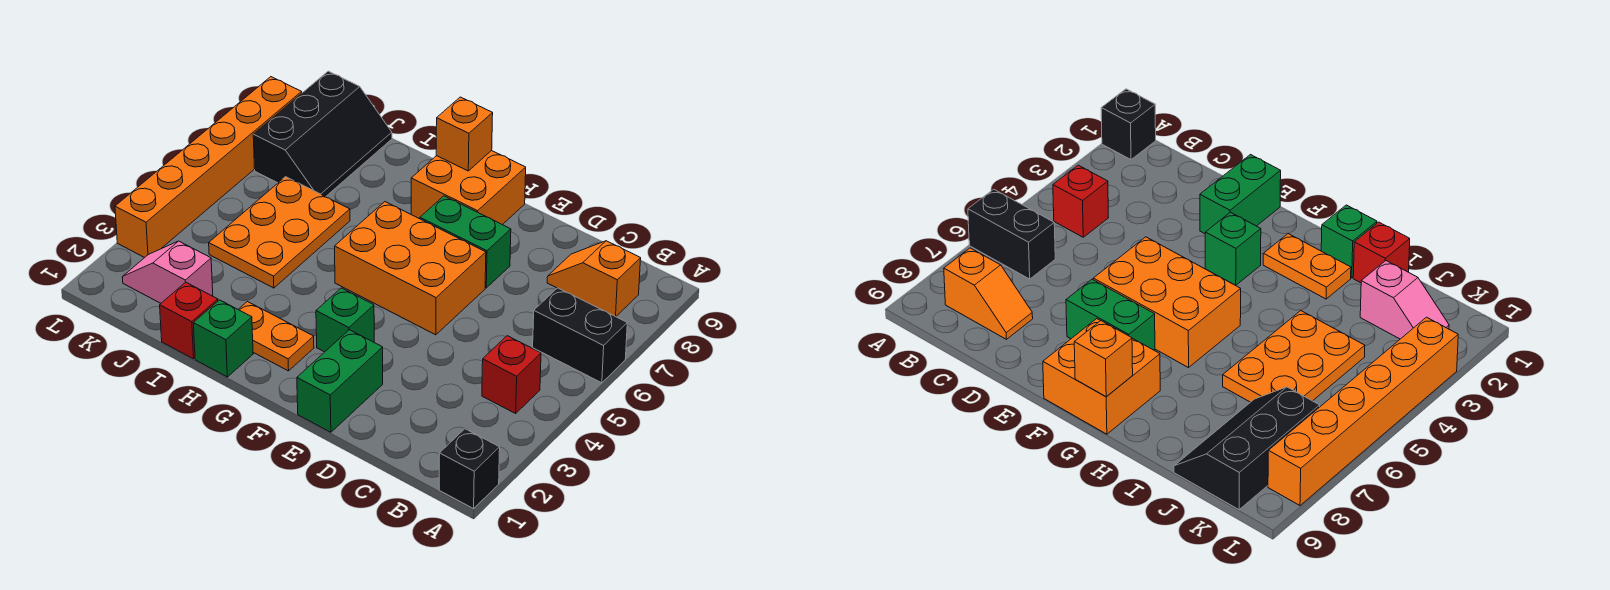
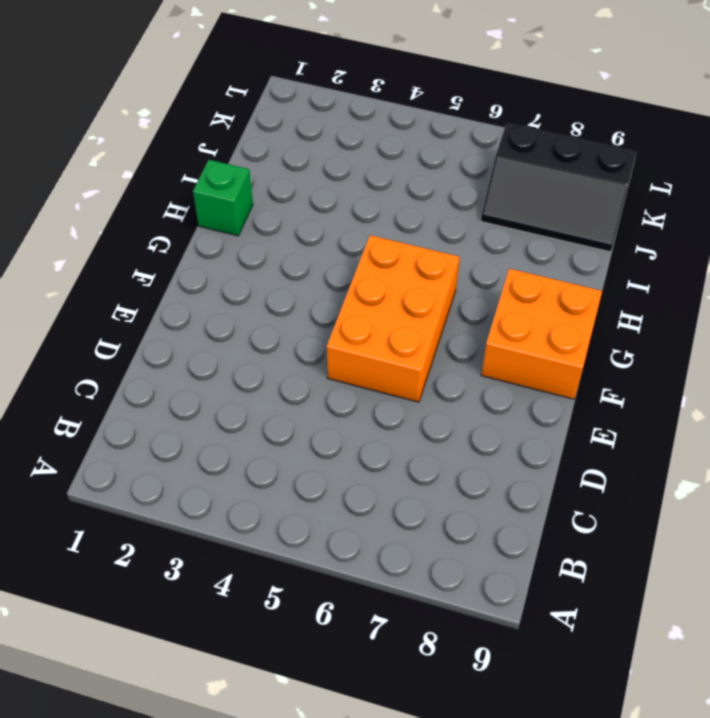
none -> black 1x1 brick [439,429,500,509]
none -> black 1x2 brick [533,288,627,383]
none -> red 1x1 brick [482,336,541,413]

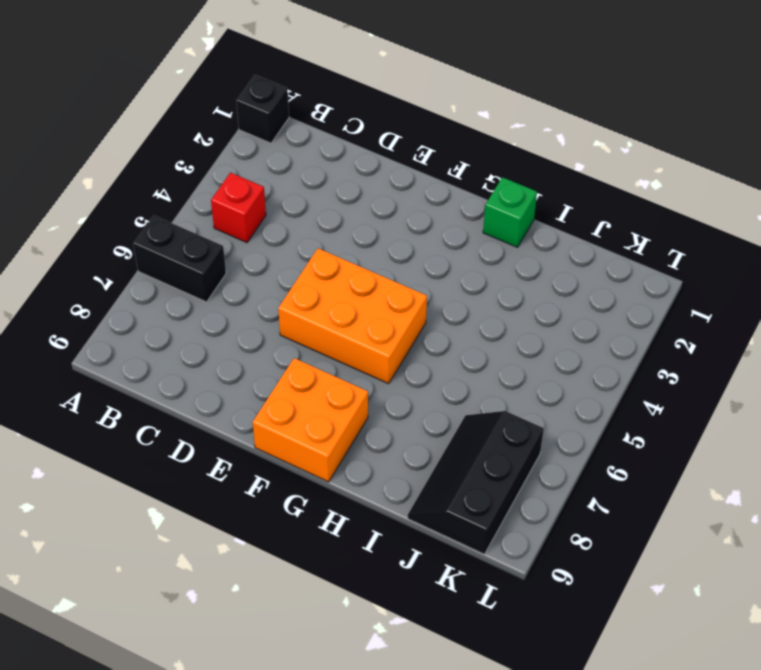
none -> orange 1x2 slope [547,241,641,316]
none -> green 1x2 brick [297,330,383,432]
none -> green 1x2 brick [420,196,511,288]

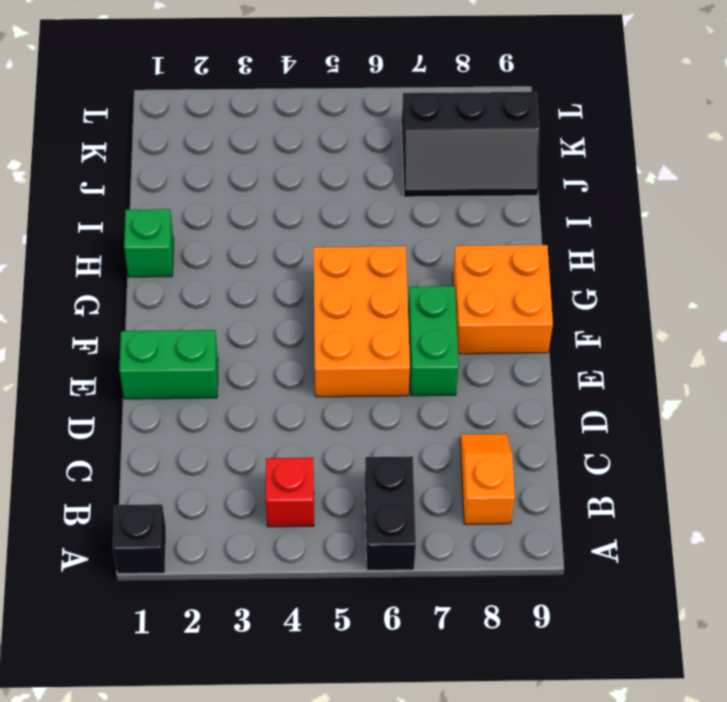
none -> green 1x1 brick [316,288,374,352]
none -> orange 1x2 plate [238,302,314,371]
none -> red 1x1 brick [160,282,218,359]

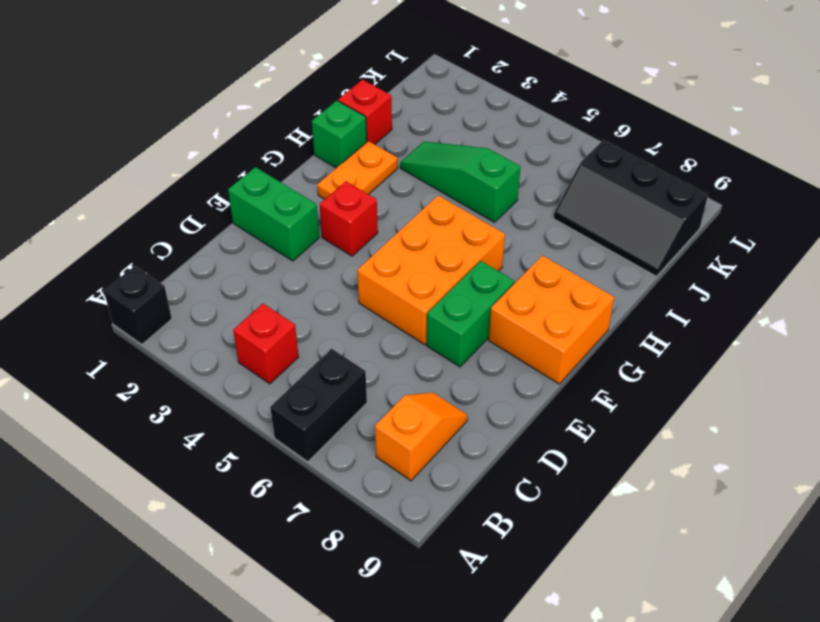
red 1x1 brick [320,181,378,256] -> green 1x1 brick [316,288,374,352]
green 1x3 slope [400,142,521,222] -> orange 2x3 plate [209,177,350,288]
none -> pink 1x2 slope [123,241,213,303]
none -> orange 1x6 brick [115,77,302,258]
none -> orange 1x1 brick [436,97,493,171]

